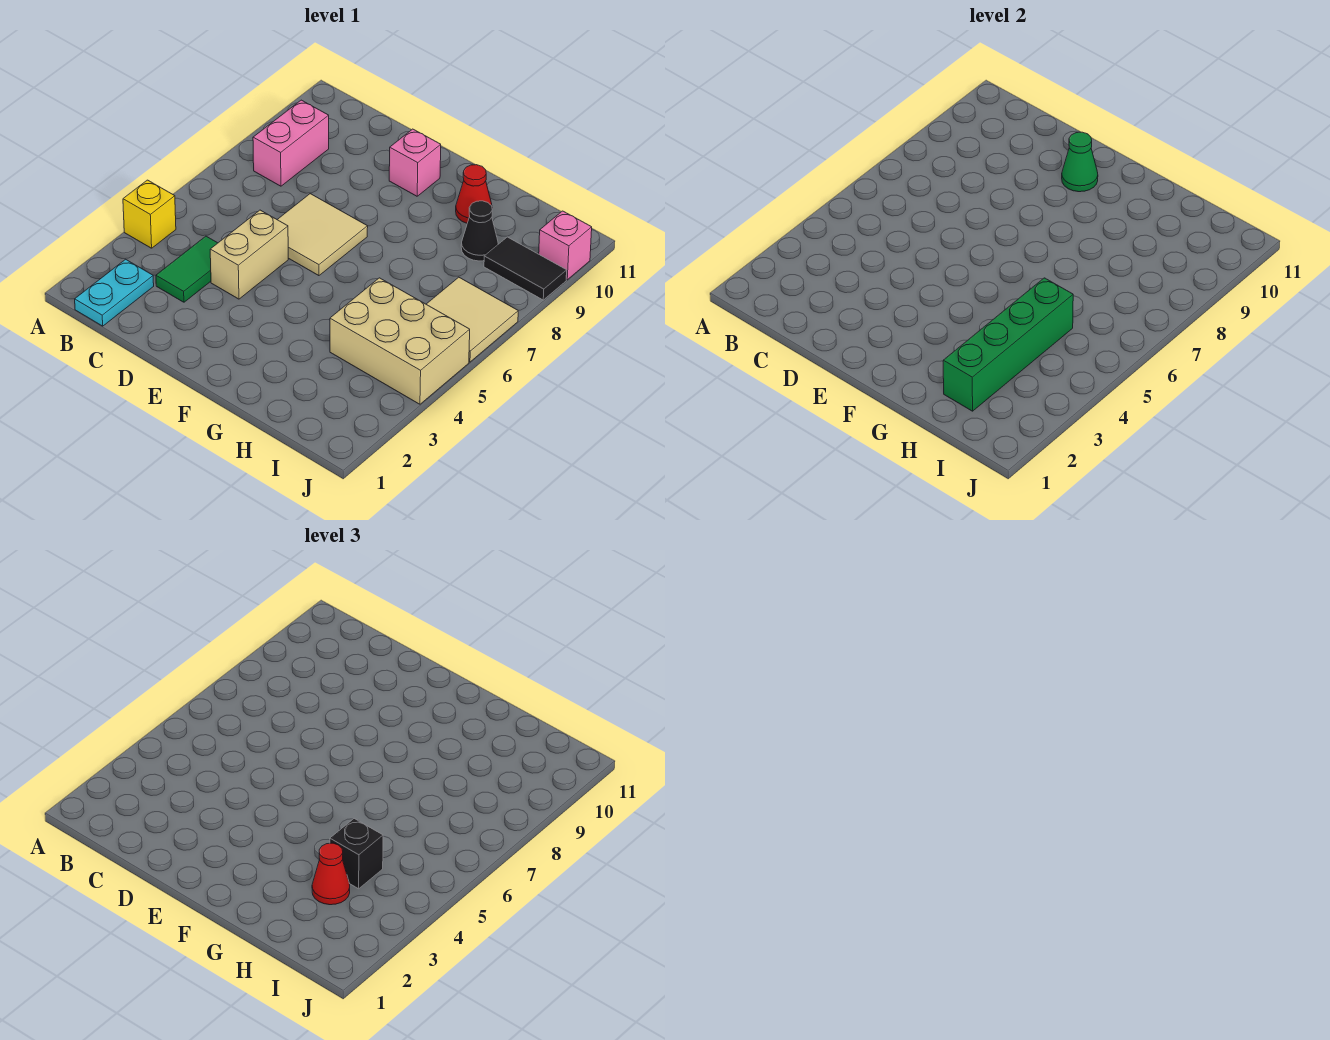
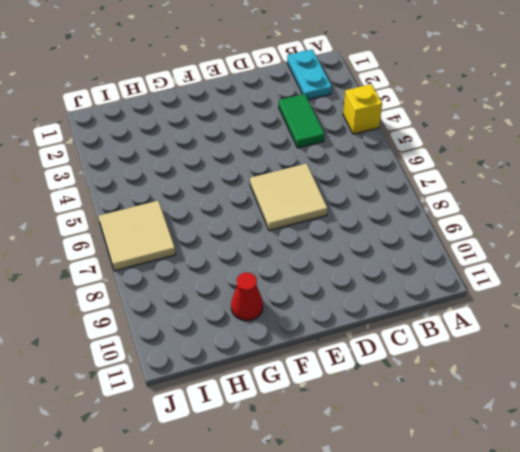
none -> pink 1x2 brick [253,100,329,186]
none -> tan 1x2 brick [210,210,288,299]
none -> pink 1x1 brick [389,129,441,196]

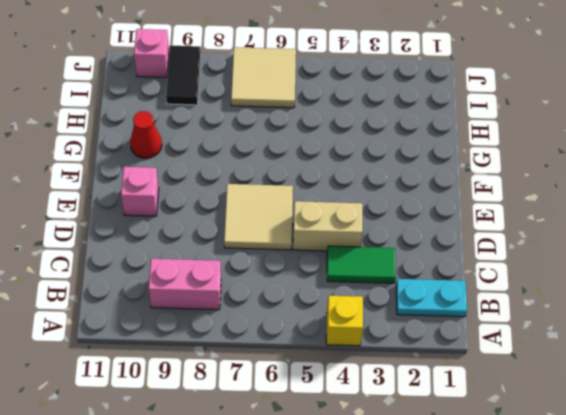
none -> tan 2x3 brick [330,278,470,404]
none -> black 1x1 cone [461,201,498,261]
none -> green 1x1 cone [1062,132,1098,192]

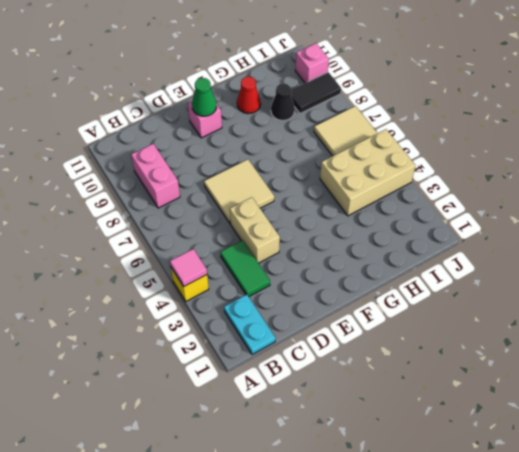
pink 1x1 tile [170,249,207,287] -> none
none -> green 1x4 brick [943,278,1073,411]
none -> red 1x1 cone [312,843,350,905]
none -> black 1x1 brick [330,819,383,889]

